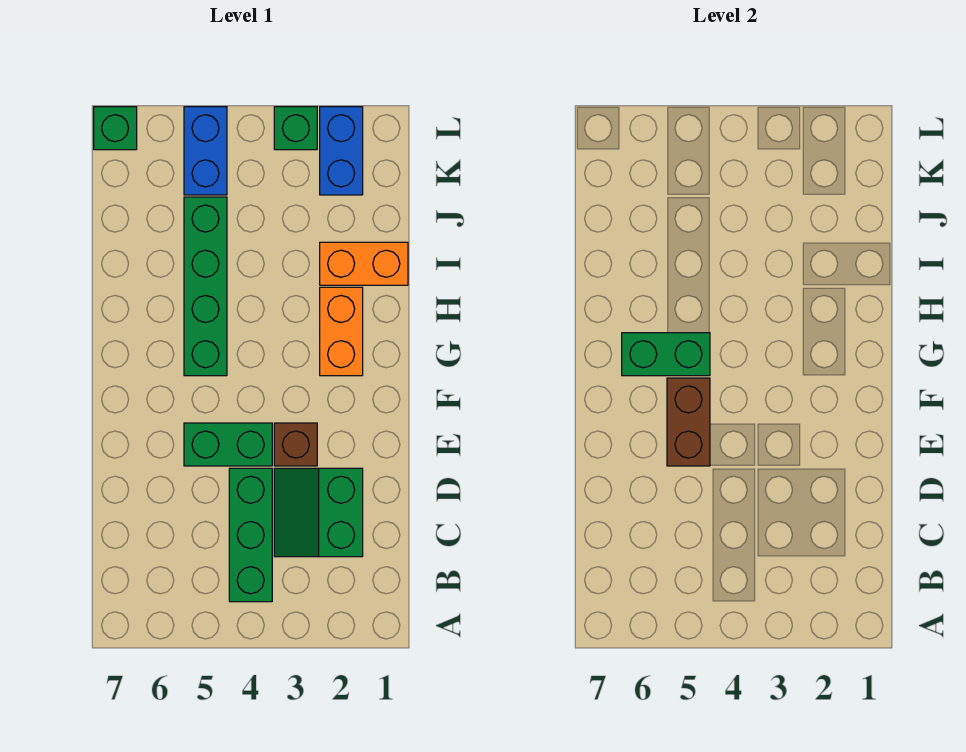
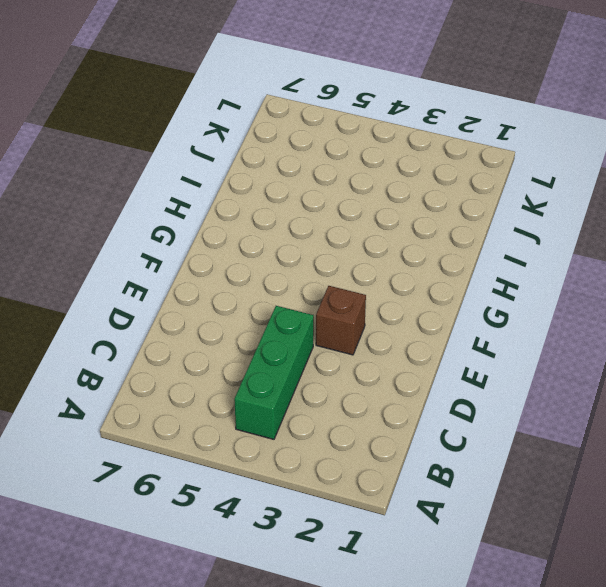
none -> green 2x2 slope [274,468,363,557]
none -> green 1x2 brick [184,423,272,466]
none -> orange 1x2 brick [320,287,363,376]

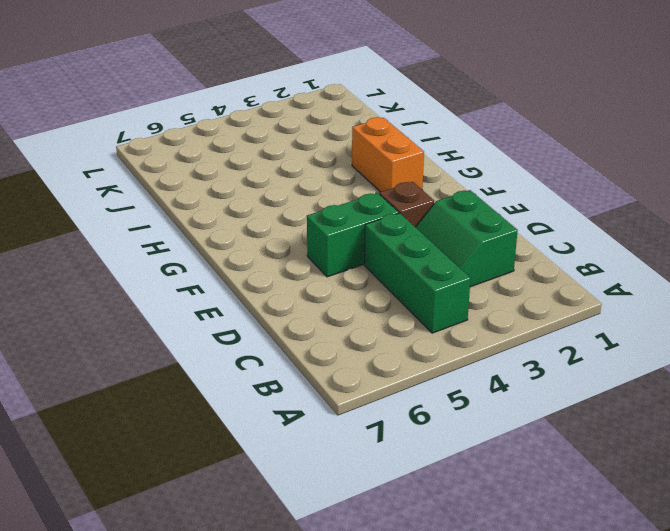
none -> green 1x4 brick [184,197,227,376]
none -> orange 1x2 brick [320,242,408,285]
none -> blue 1x2 brick [320,107,363,195]

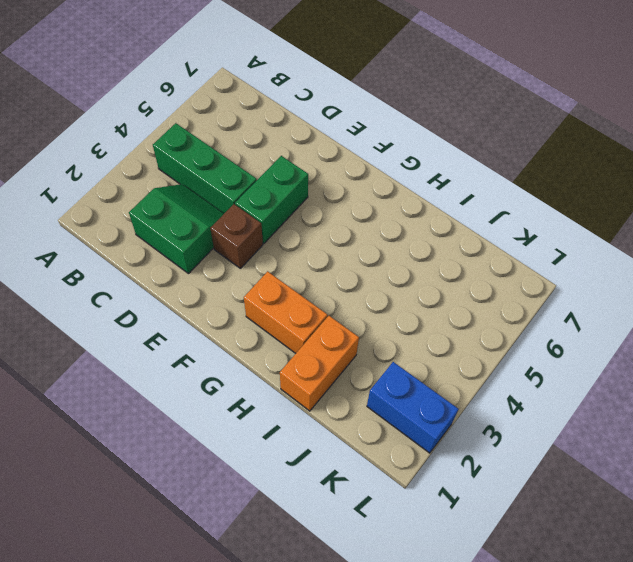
none -> green 1x4 brick [184,197,227,376]
none -> blue 1x2 brick [184,107,227,195]
none -> green 1x1 brick [274,107,317,150]

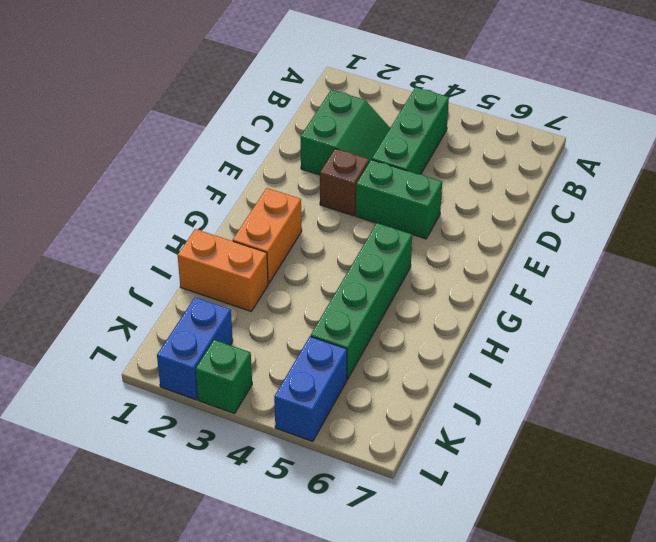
none -> green 1x1 brick [94,107,137,150]
none -> brown 1x2 brick [667,378,710,466]
none -> green 1x2 brick [622,333,710,376]

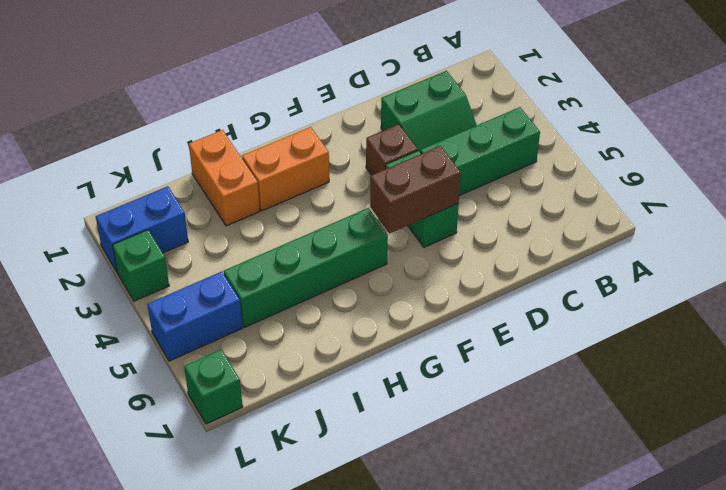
none -> green 1x2 brick [622,333,710,376]

